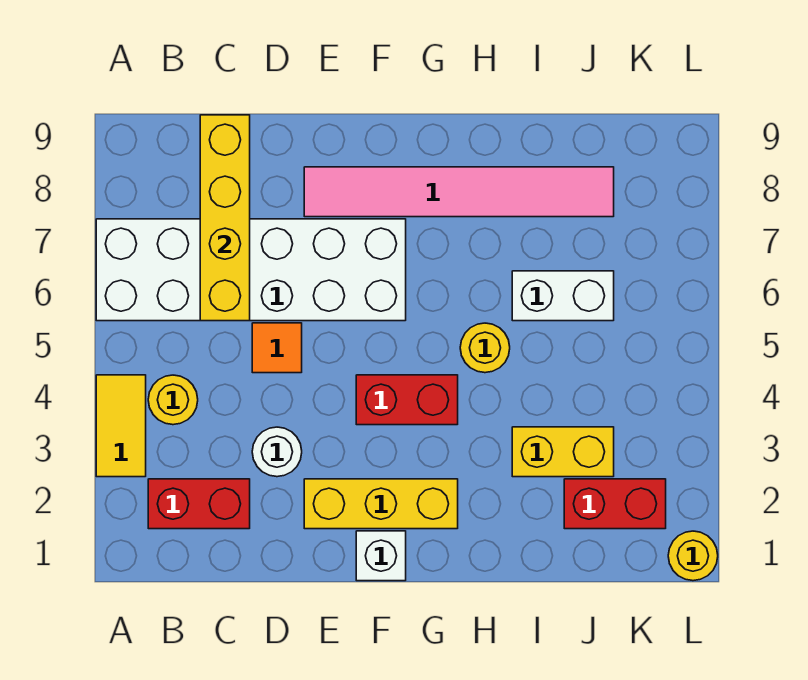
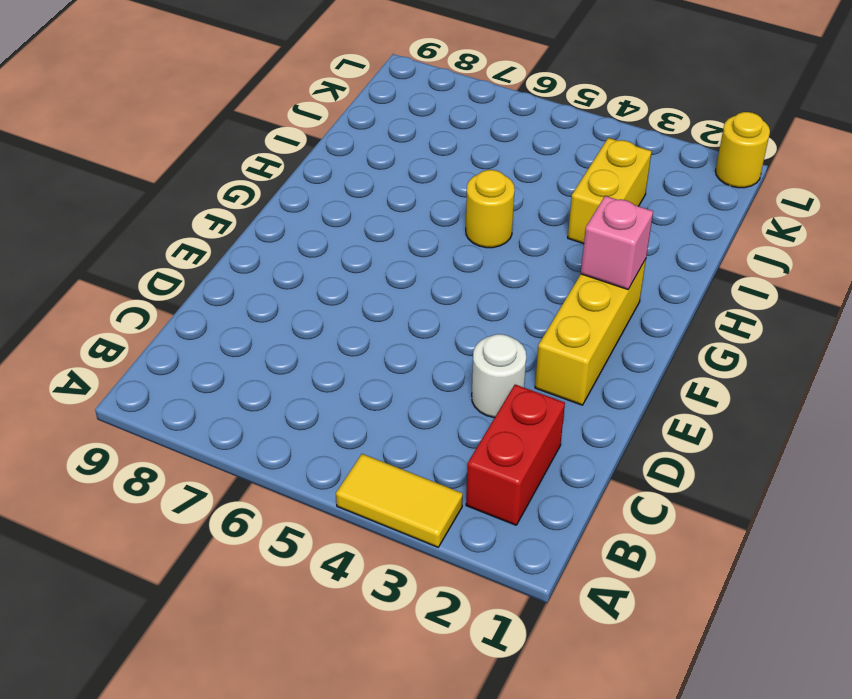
pink 1x1 brick [581,196,653,289] -> none
none -> white 2x6 brick [96,219,406,321]
none -> yellow 1x1 round brick [148,375,198,425]
none -> orange 1x1 tile [252,323,302,373]

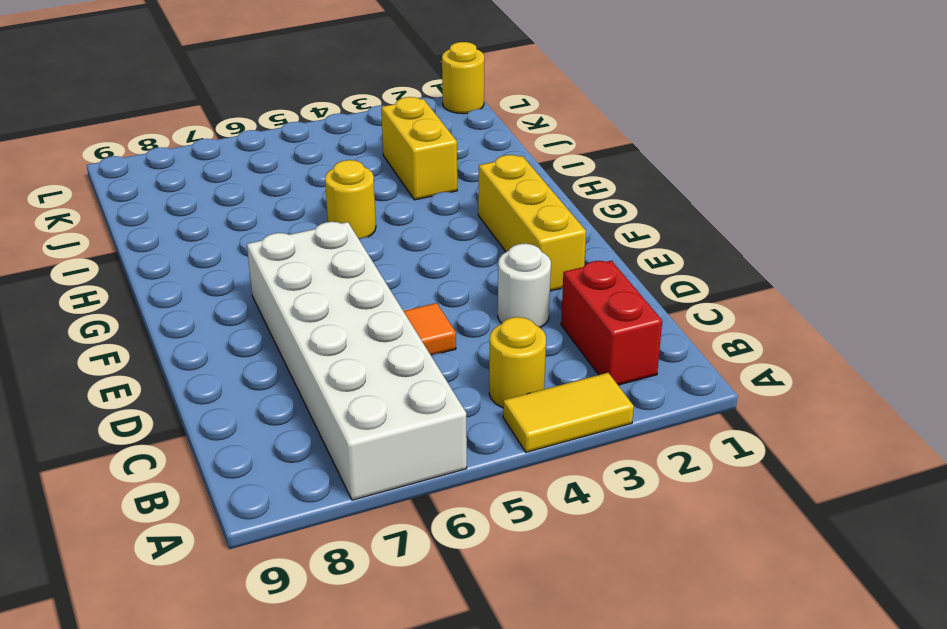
none -> pink 1x6 tile [304,167,614,217]
none -> white 1x1 brick [356,531,406,581]
none -> red 1x2 brick [356,375,458,425]

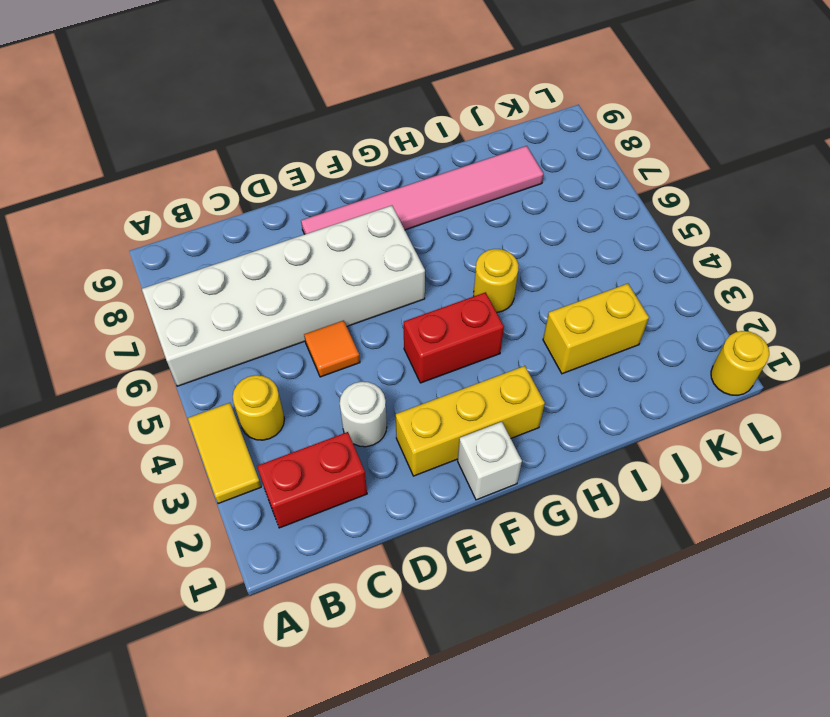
none -> white 1x2 brick [512,271,614,321]
none -> red 1x2 brick [564,479,666,529]
none -> yellow 1x4 brick [200,115,250,321]

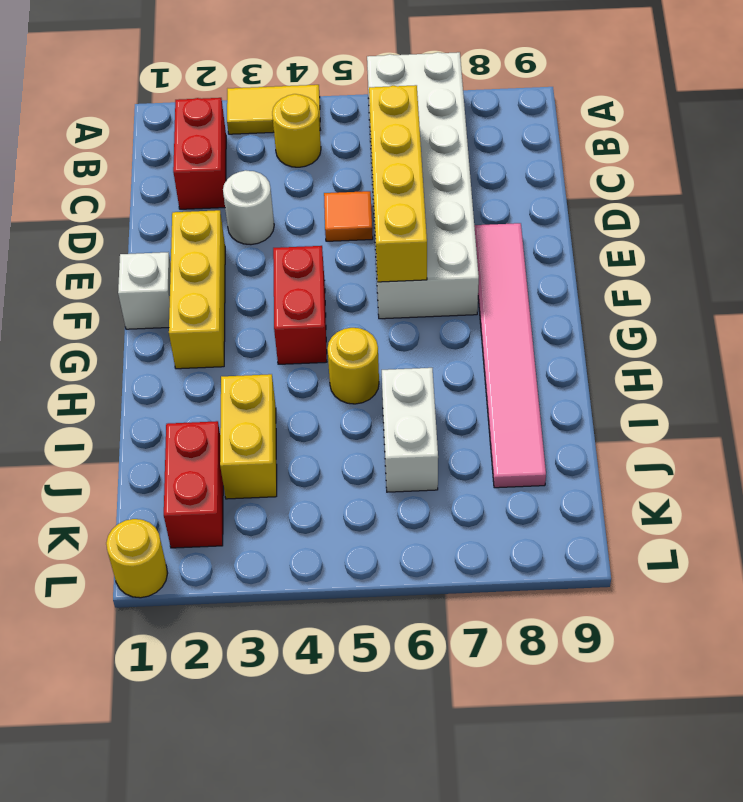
yellow 1x4 brick [369,85,427,282] -> yellow 1x4 brick turned to [200,115,250,321]

